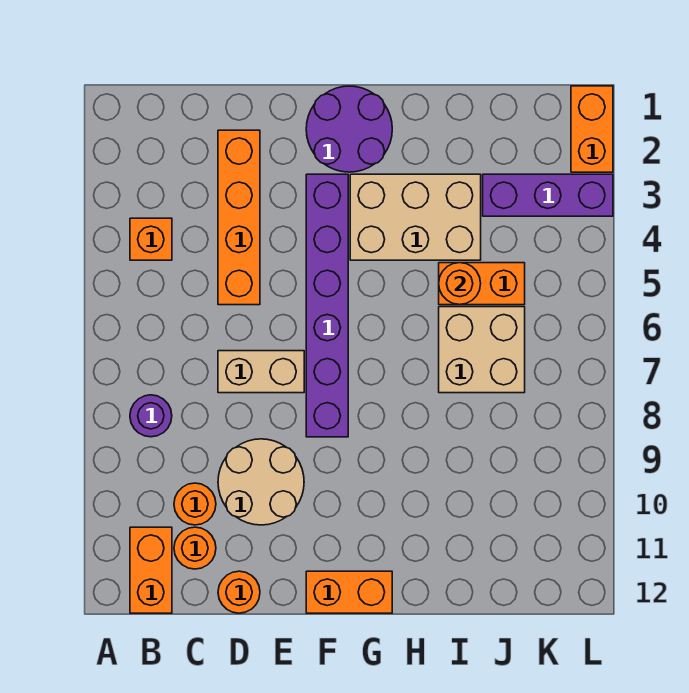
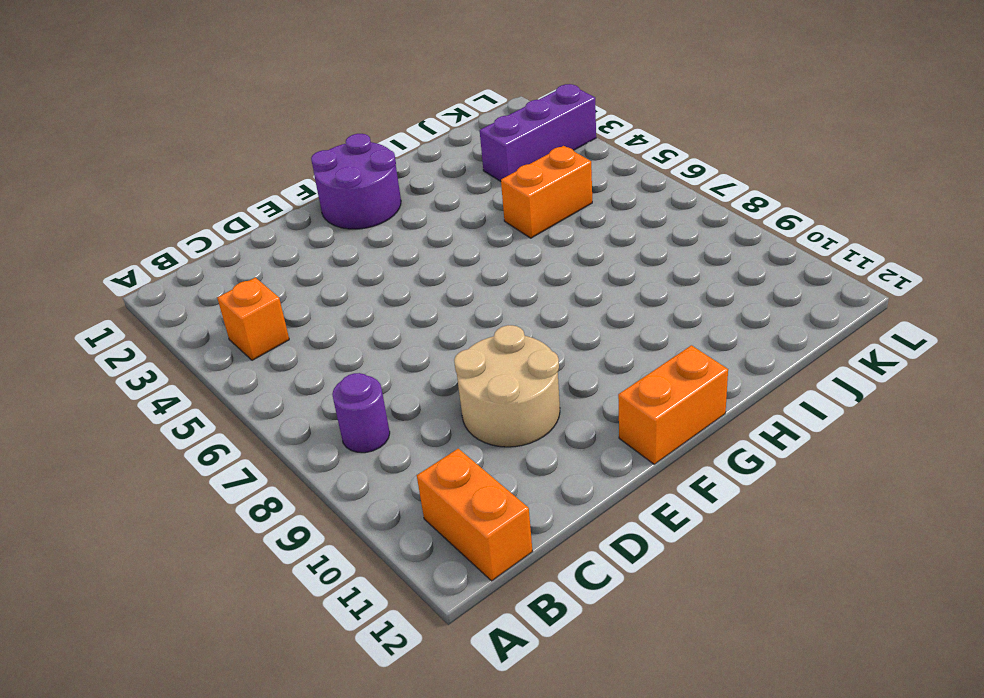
none -> orange 1x1 round brick [174,483,216,525]
none -> orange 1x1 round brick [174,527,216,569]
none -> orange 1x4 brick [218,130,260,305]

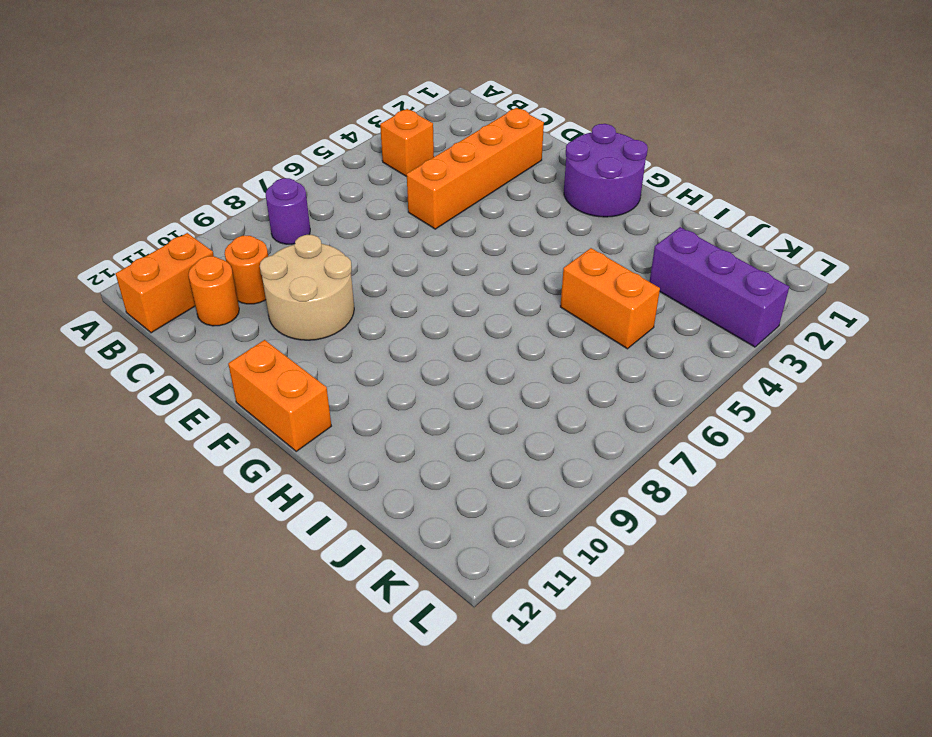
none -> tan 1x2 brick [218,351,304,393]
none -> orange 1x1 round brick [218,571,260,613]
none -> purple 1x6 brick [306,174,348,437]

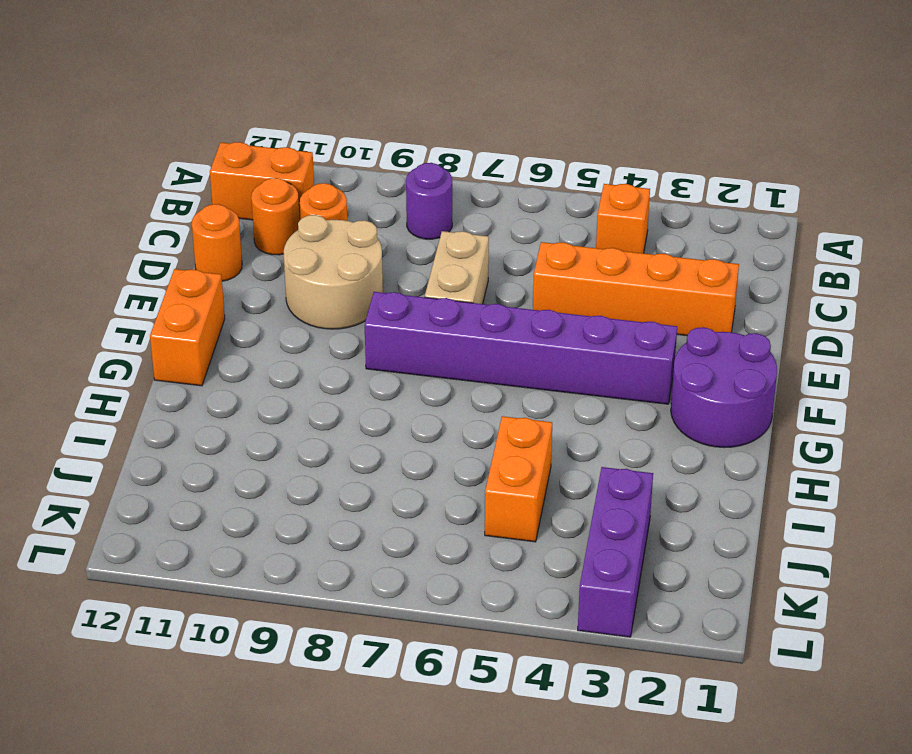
none -> tan 2x3 brick [350,174,481,260]
none -> tan 2x2 brick [439,307,525,393]
none -> orange 1x2 brick [571,86,613,172]

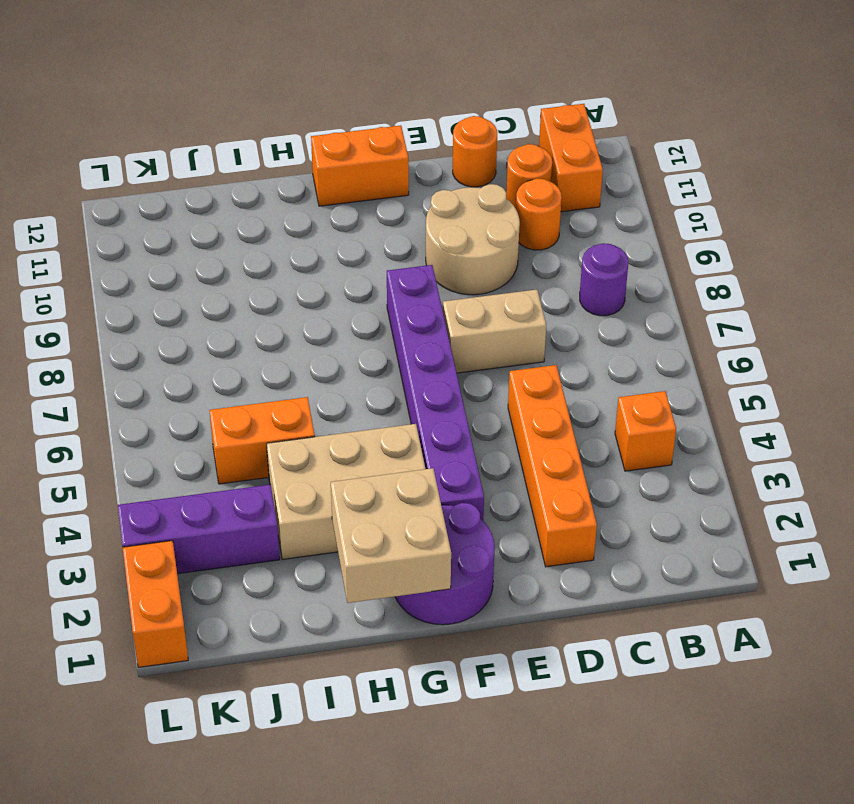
tan 2x2 brick [331,468,451,603] -> tan 2x2 brick moved to [439,307,525,393]
none -> orange 1x1 round brick [439,263,481,305]

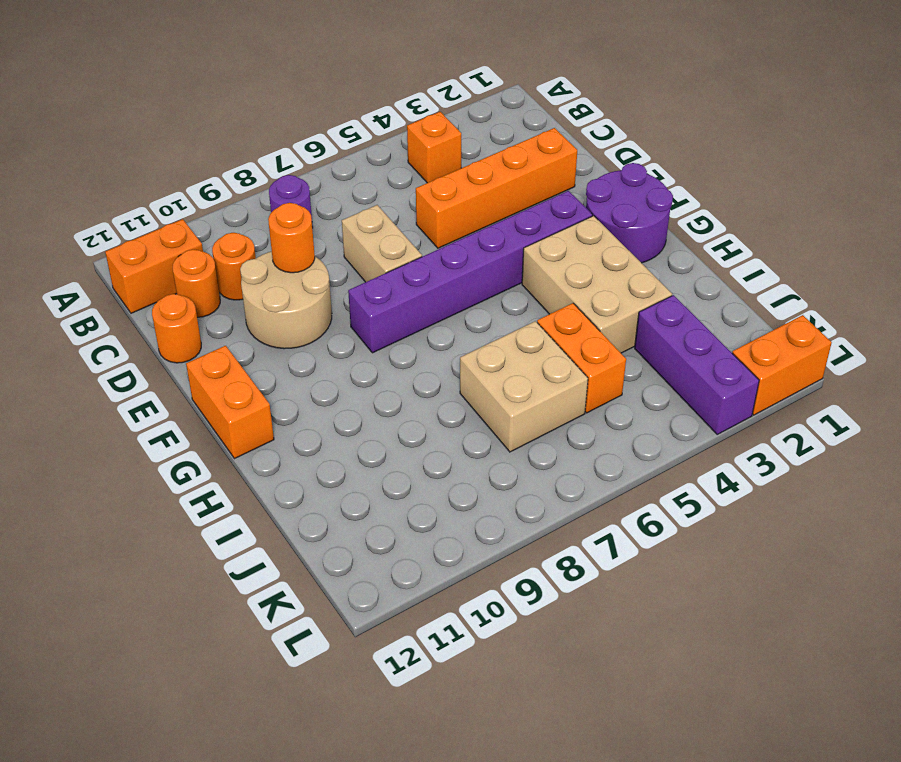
orange 1x1 round brick [268,203,315,273] -> orange 1x1 round brick moved to [439,263,481,305]

